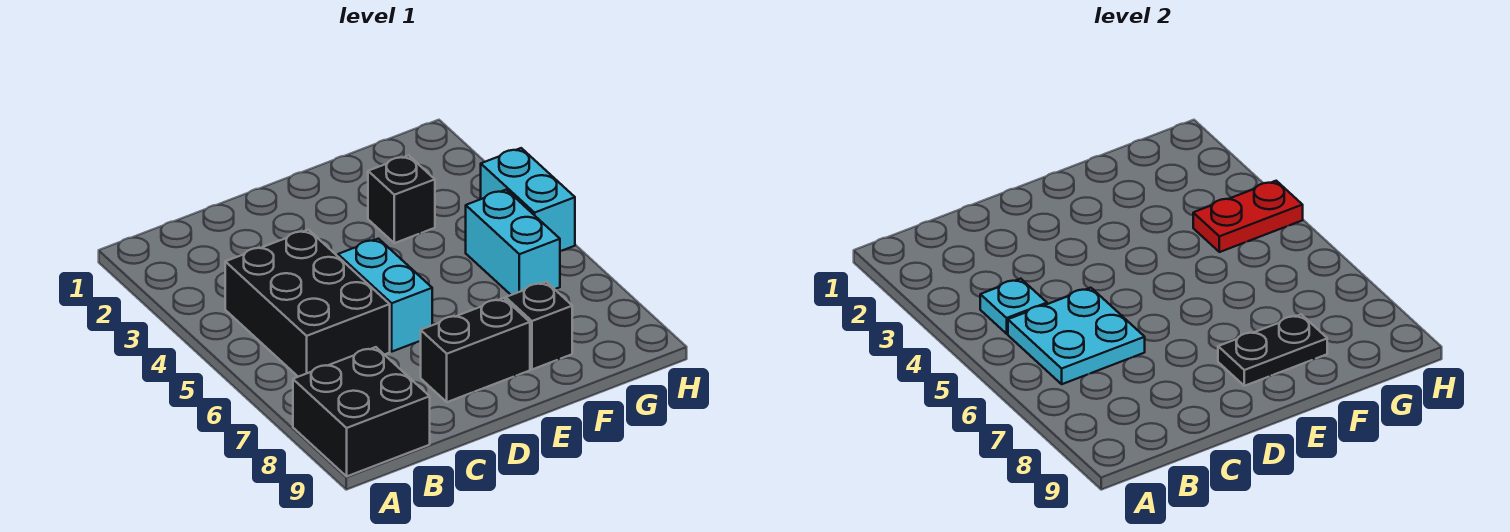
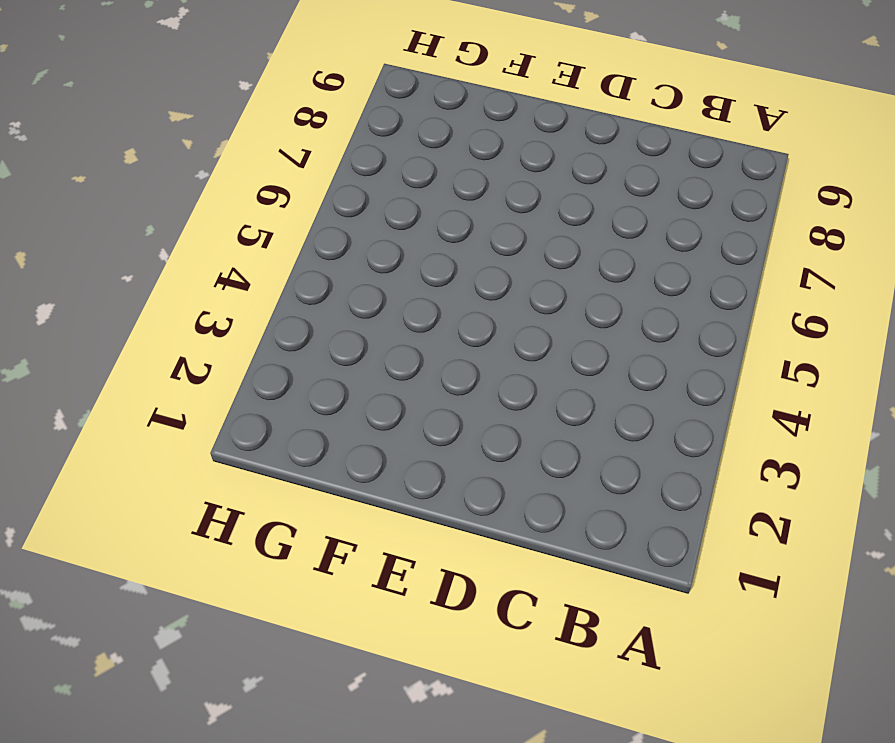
none -> black 2x2 brick [293,347,430,476]
none -> black 2x3 brick [225,230,390,377]
none -> cyan 1x2 brick [338,239,432,352]

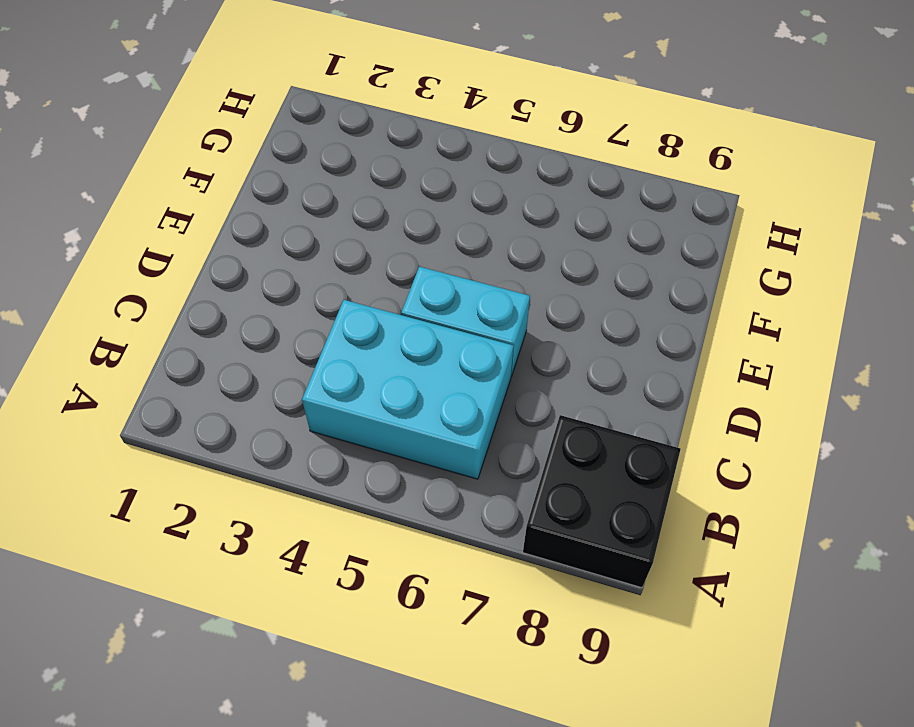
cyan 2x3 brick [302,300,513,479] -> black 2x3 brick [225,230,390,377]
none -> black 1x2 brick [421,298,530,402]
none -> black 1x1 brick [368,155,435,243]
none -> black 1x1 brick [506,282,572,369]

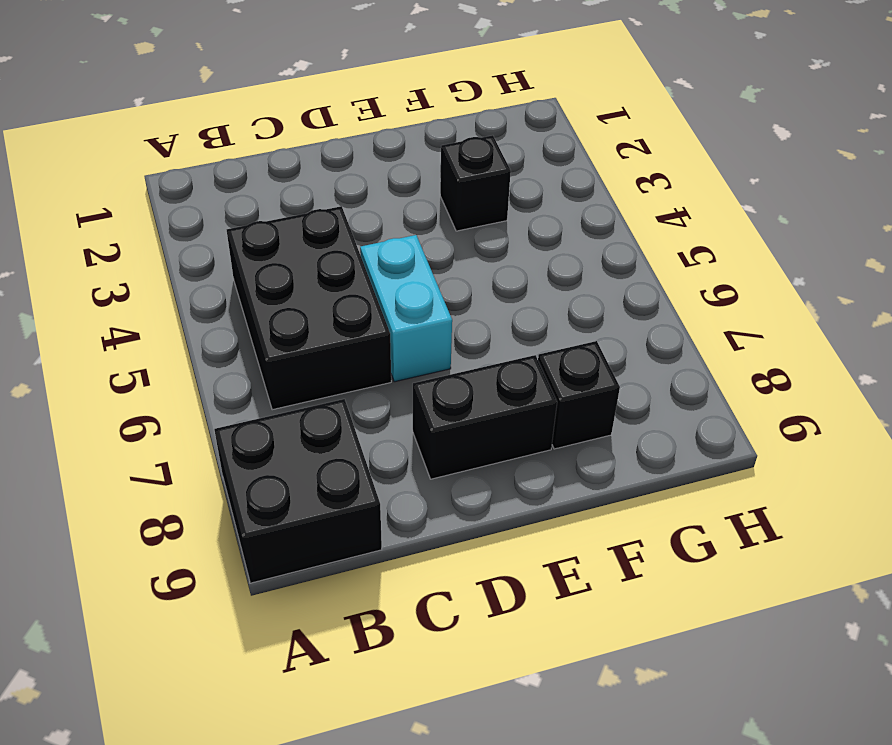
none -> cyan 1x2 brick [466,190,560,295]
none -> cyan 1x2 brick [481,148,575,251]
none -> cyan 1x1 plate [980,279,1047,334]

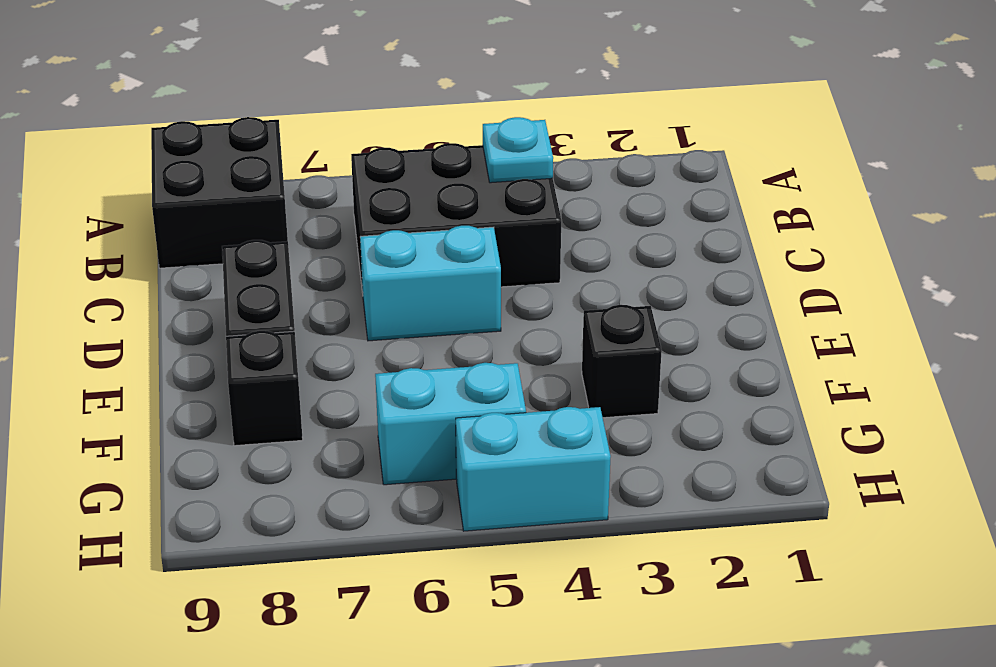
none -> cyan 2x2 plate [1008,288,1145,384]
none -> black 1x2 plate [1218,314,1327,386]
none -> red 1x2 plate [1193,181,1303,252]

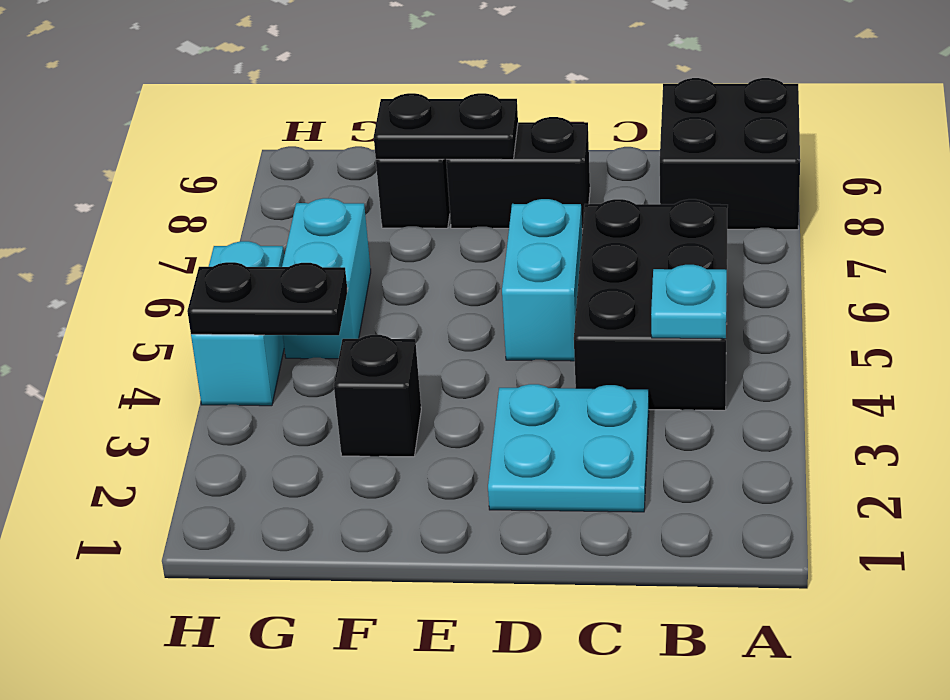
cyan 2x2 plate [488,384,649,512] -> cyan 2x2 plate moved to [1008,288,1145,384]
black 1x2 plate [187,262,348,335] -> red 1x2 plate [1193,181,1303,252]

